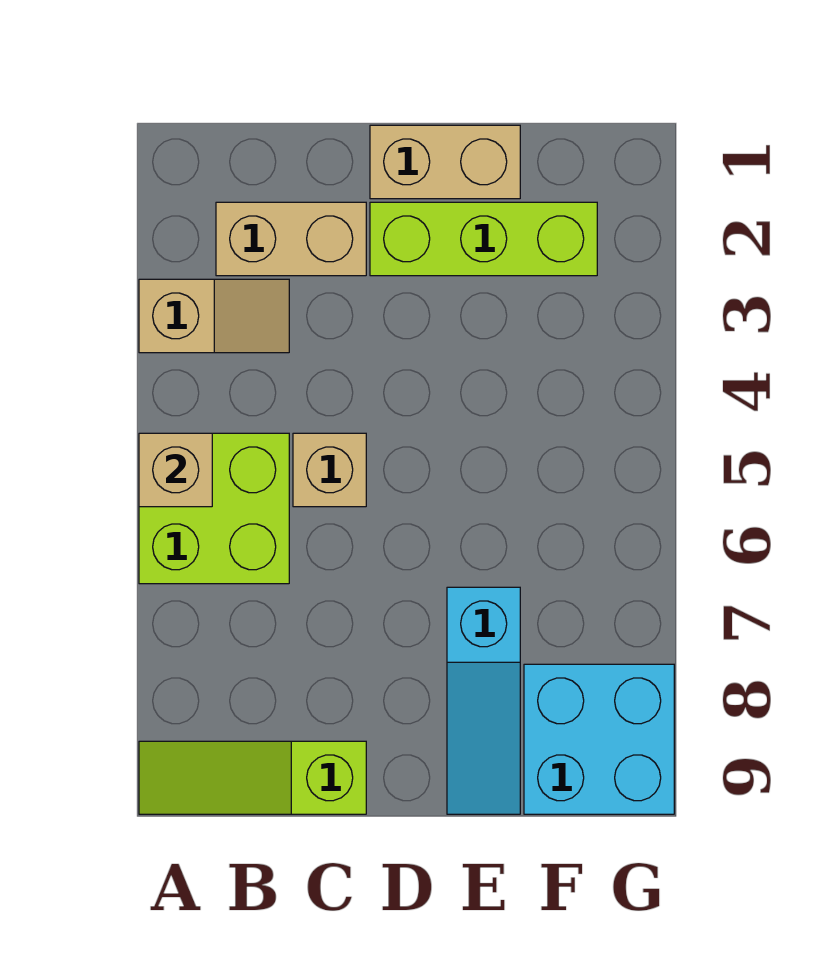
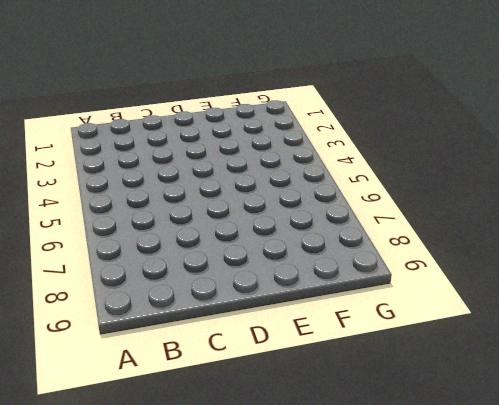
none -> tan 1x2 slope [139,279,289,353]
none -> lime 2x2 brick [139,433,289,584]

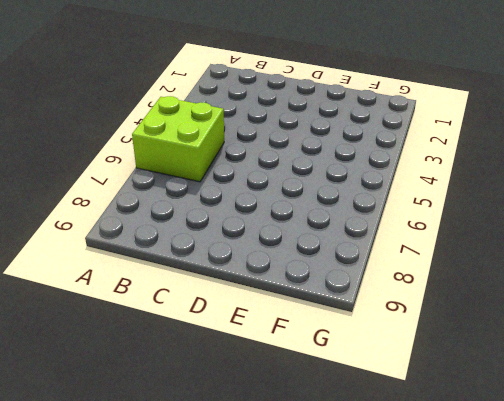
none -> tan 1x2 slope [139,279,289,353]
none -> lime 1x3 slope [139,741,366,814]

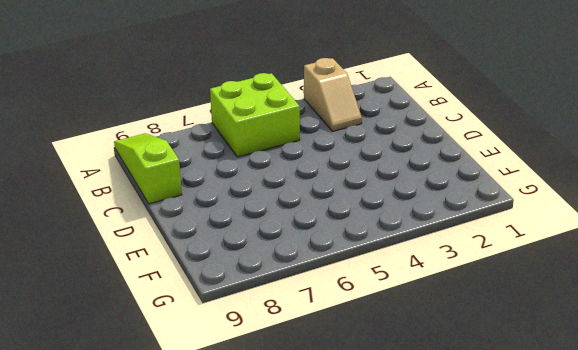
none -> tan 1x2 brick [216,202,366,276]
none -> tan 1x1 brick [293,433,366,507]

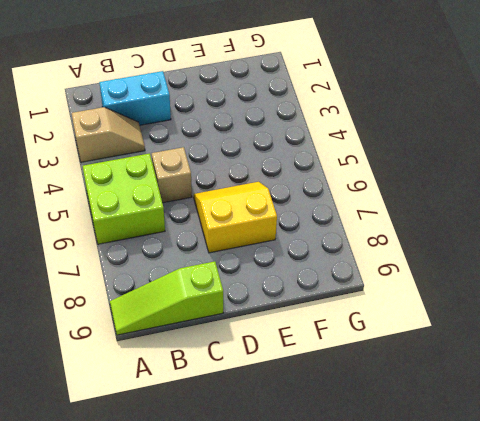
cyan 1x2 brick [99,71,171,125] -> tan 1x2 brick [216,202,366,276]
yellow 2x2 slope [194,182,277,253] -> cyan 1x3 slope [447,587,520,814]
none -> tan 1x2 brick [370,125,520,199]
none -> lime 1x3 brick [370,202,597,276]

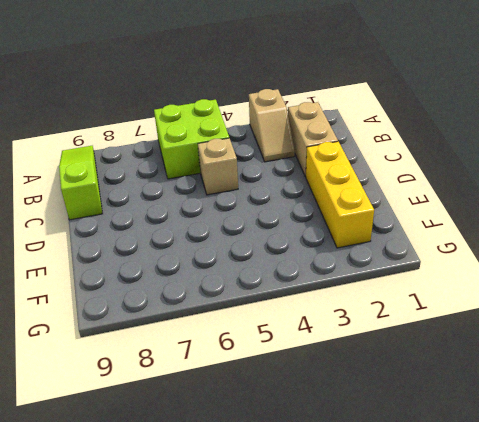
yellow 1x3 brick [306,142,374,248] -> lime 1x3 brick [370,202,597,276]
none -> tan 1x2 brick [370,125,520,199]
none -> cyan 1x3 slope [447,587,520,814]

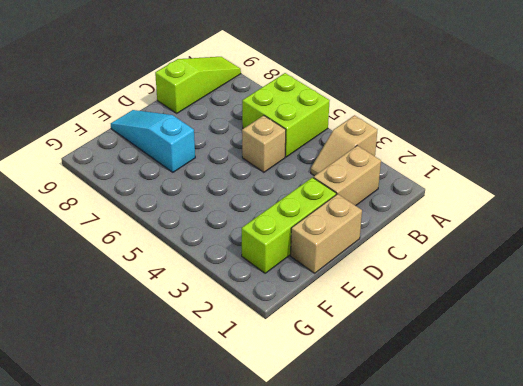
none -> cyan 2x2 brick [524,664,674,814]
none -> tan 1x1 brick [139,433,212,507]

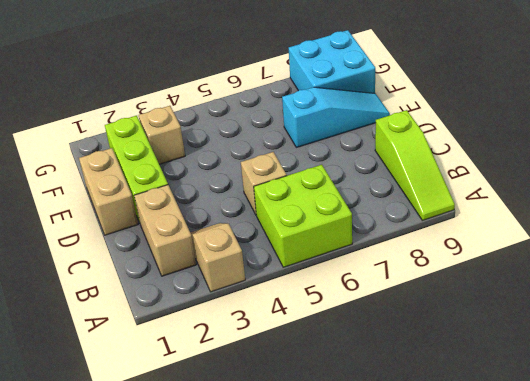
tan 1x1 brick [139,106,185,164] -> tan 1x1 brick moved to [139,433,212,507]

